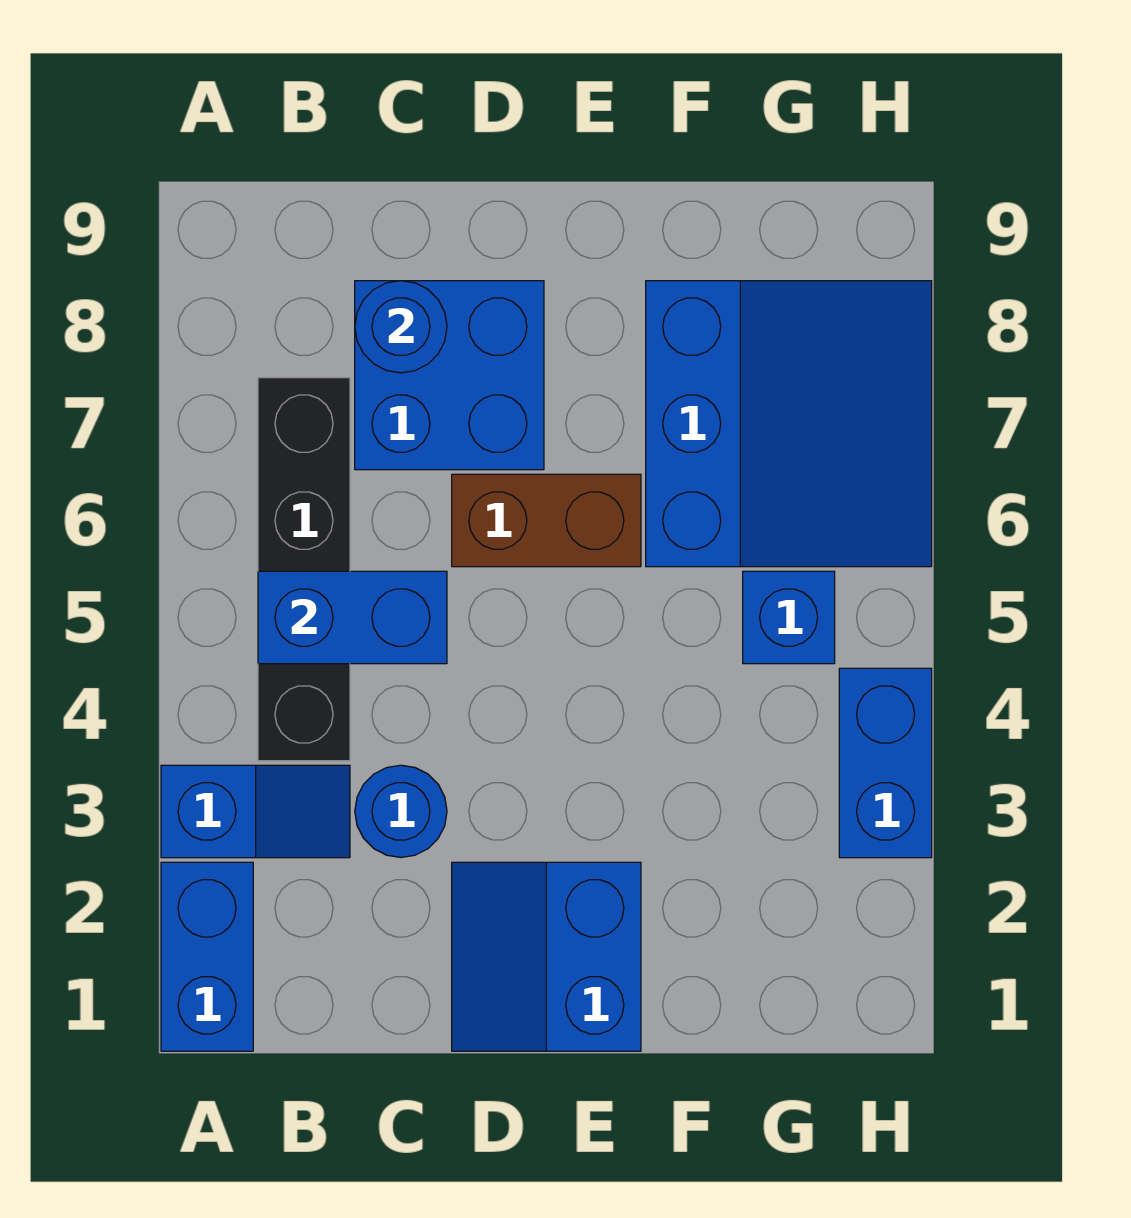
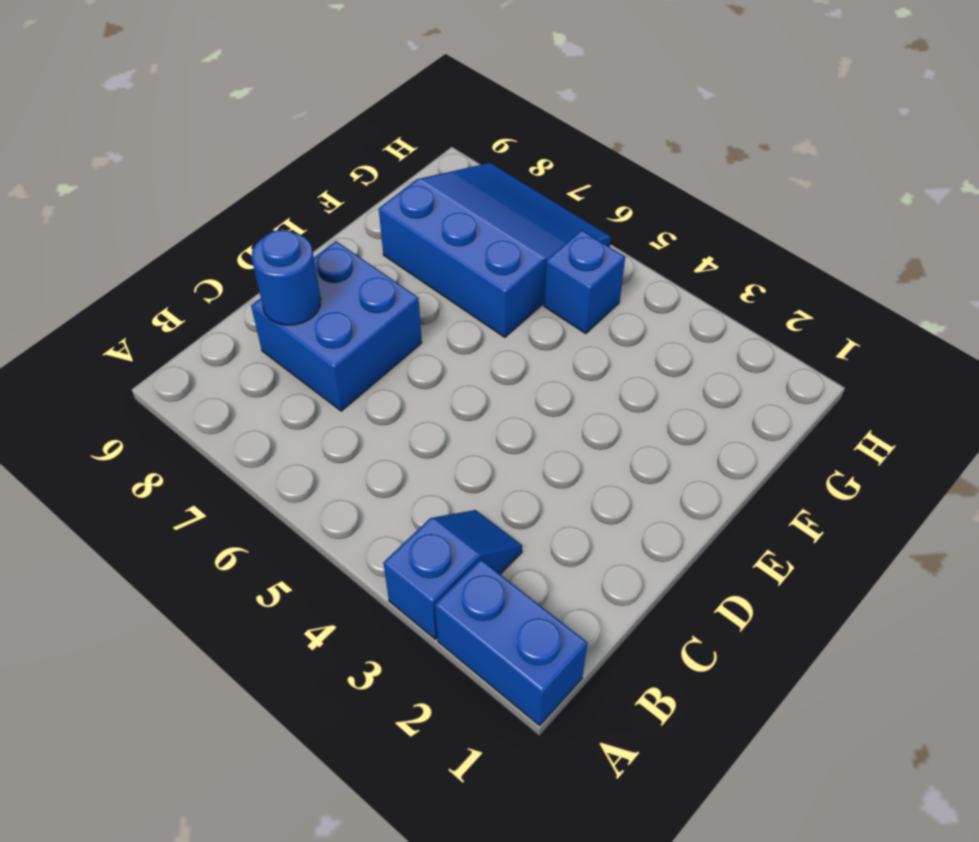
none -> black 1x4 brick [258,378,350,761]
none -> blue 1x1 round brick [355,765,447,857]
none -> blue 2x2 slope [452,862,641,1051]

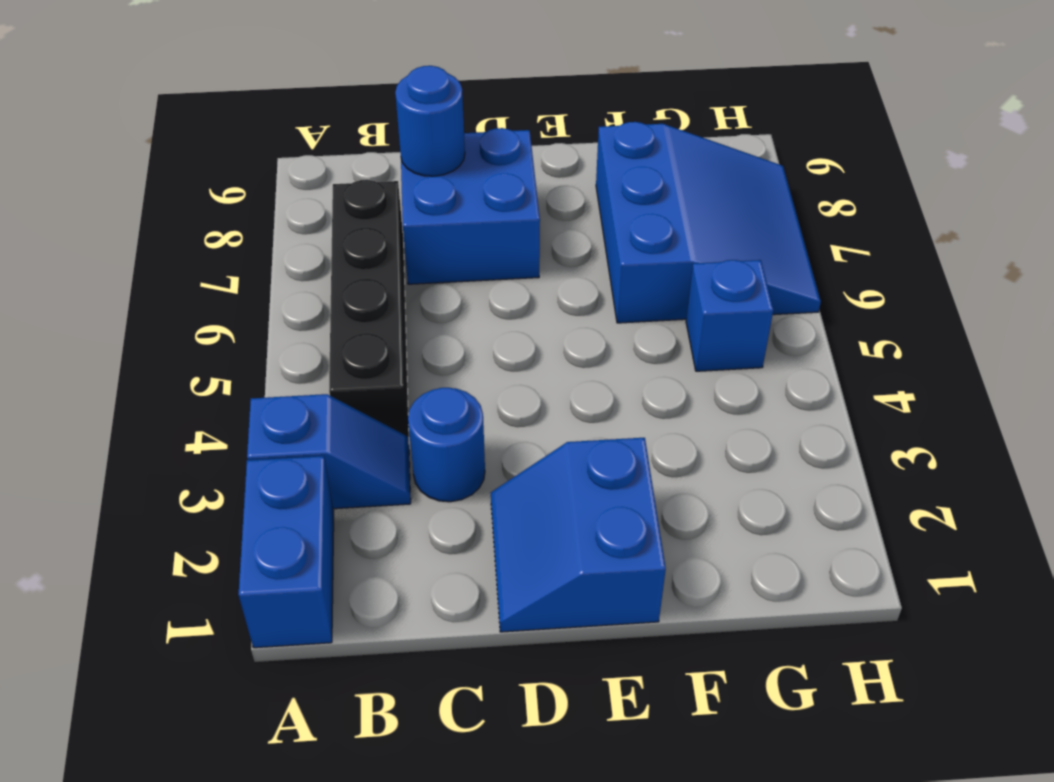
none -> brown 1x2 brick [452,474,641,567]
none -> blue 1x2 brick [839,668,932,858]
none -> blue 1x2 brick [258,571,447,664]

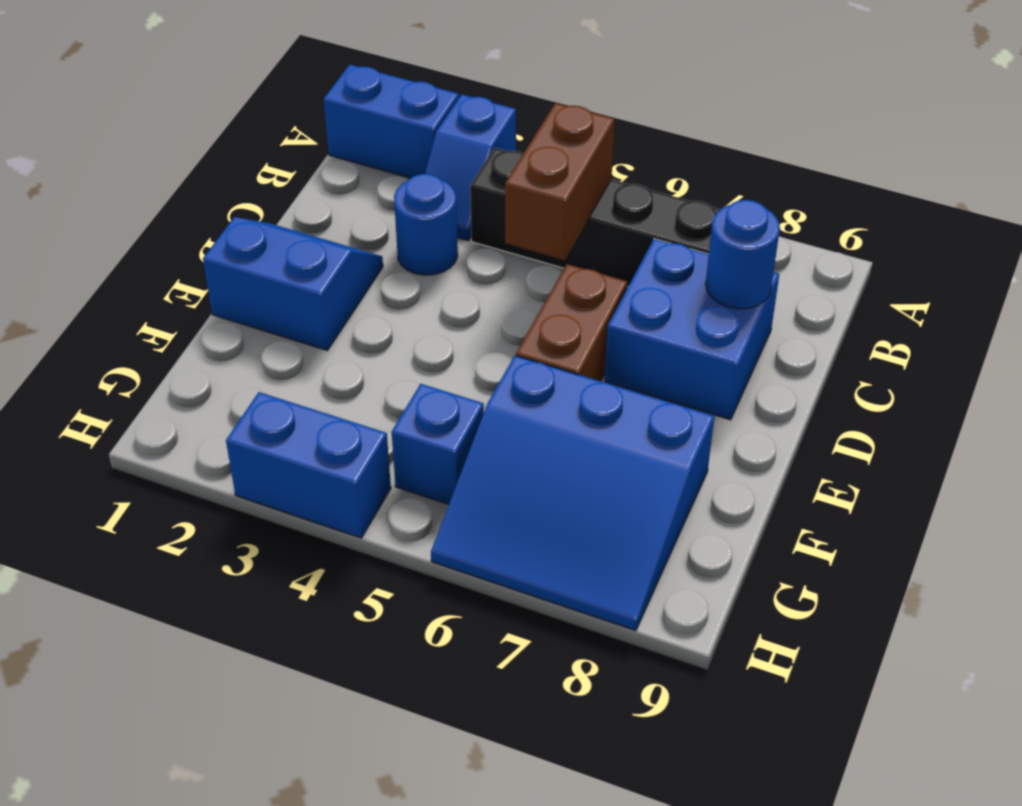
brown 1x2 brick [505,103,615,260] -> blue 1x2 brick [258,571,447,664]

